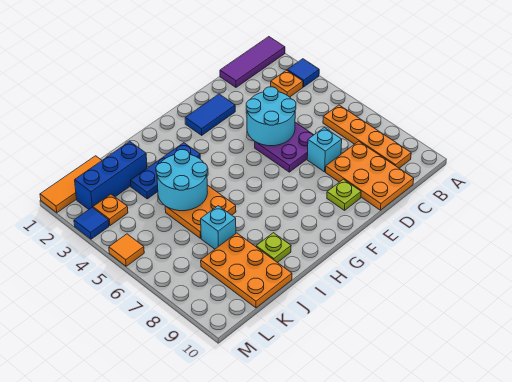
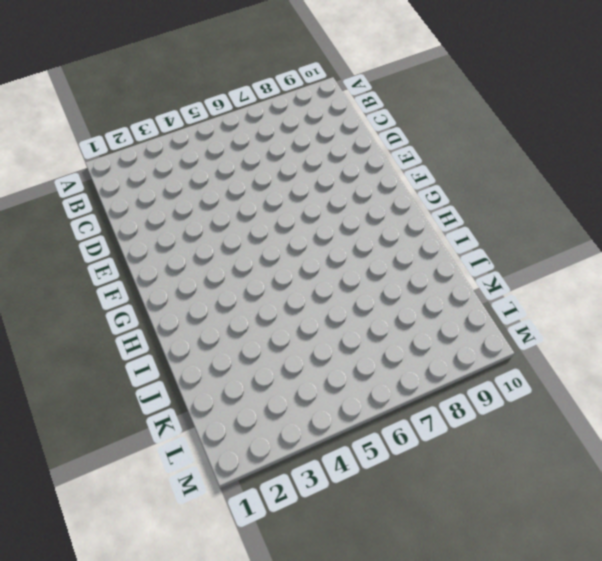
none -> purple 1x3 tile [220,37,285,87]
none -> blue 1x1 tile [287,59,319,87]
none -> orange 1x1 plate [271,70,303,97]

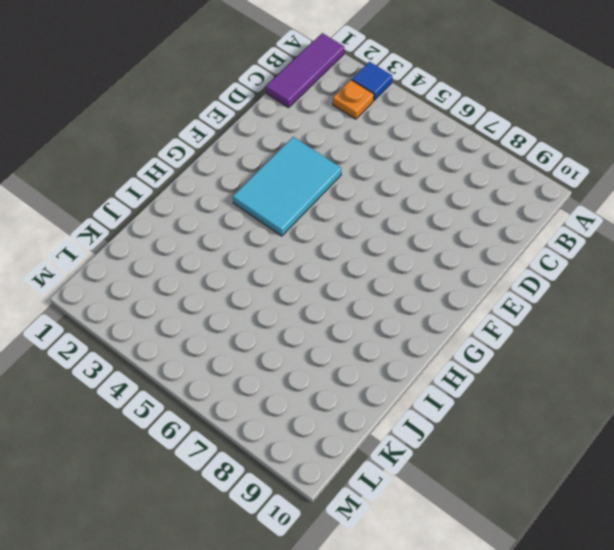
cyan 2x3 tile [233,137,341,236] -> none
none -> orange 1x4 plate [323,105,411,168]
none -> orange 2x3 plate [326,141,414,210]
none -> purple 2x2 plate [255,122,313,172]

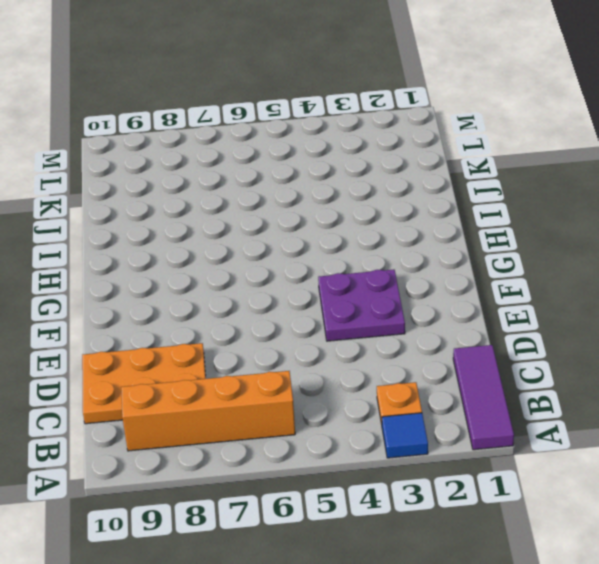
orange 1x4 brick [121,371,295,451] -> orange 1x4 plate [323,105,411,168]
purple 2x2 plate [318,270,405,341] -> purple 2x2 plate moved to [255,122,313,172]
none -> cyan 1x1 brick [307,128,342,172]
none -> blue 1x2 tile [185,94,235,135]
none -> lime 1x1 plate [327,179,361,210]

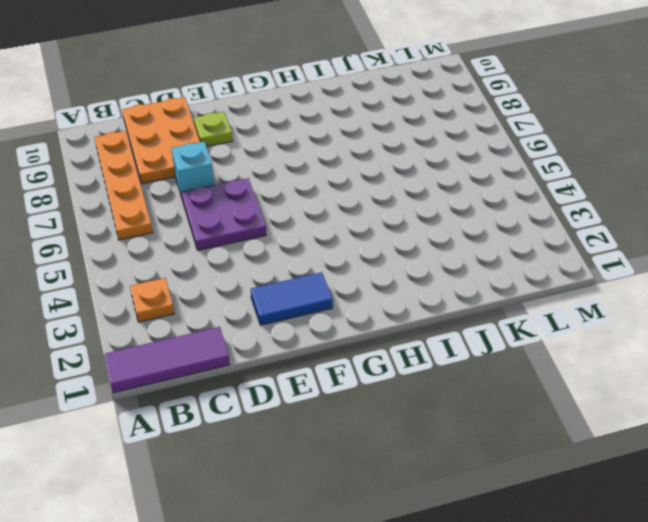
none -> blue 1x1 tile [287,59,319,87]
none -> blue 1x3 plate [131,143,200,199]
none -> orange 2x2 plate [165,185,236,238]

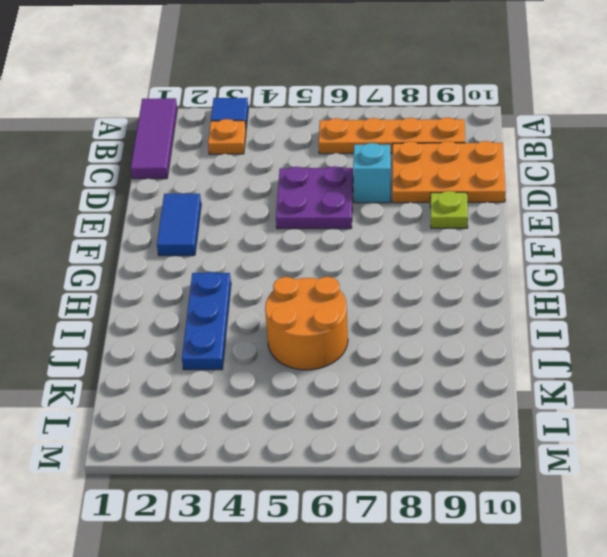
orange 2x2 round brick [265,277,348,370] -> orange 2x2 plate [165,185,236,238]
none -> lime 1x1 plate [256,233,291,263]
none -> blue 1x3 brick [75,142,147,209]
none -> cyan 1x1 brick [201,206,236,249]

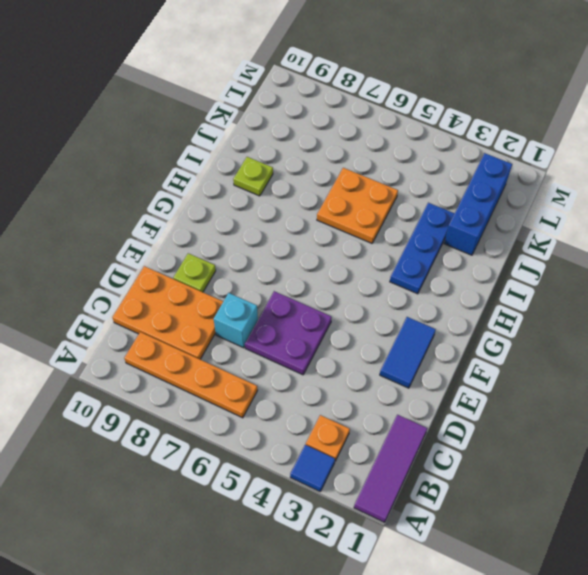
none -> cyan 1x1 brick [201,206,236,249]
none -> orange 2x3 plate [201,233,292,308]
none -> orange 1x3 tile [40,156,102,213]

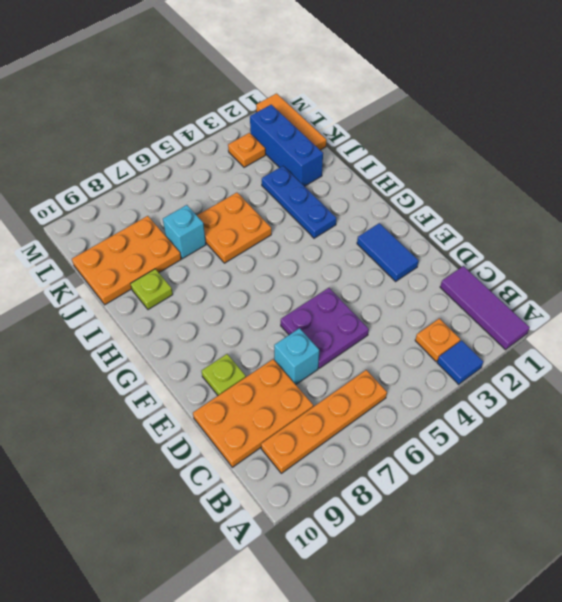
none -> blue 1x1 tile [74,208,109,239]
none -> orange 1x1 tile [109,234,144,266]
none -> cyan 2x2 round brick [246,87,296,146]

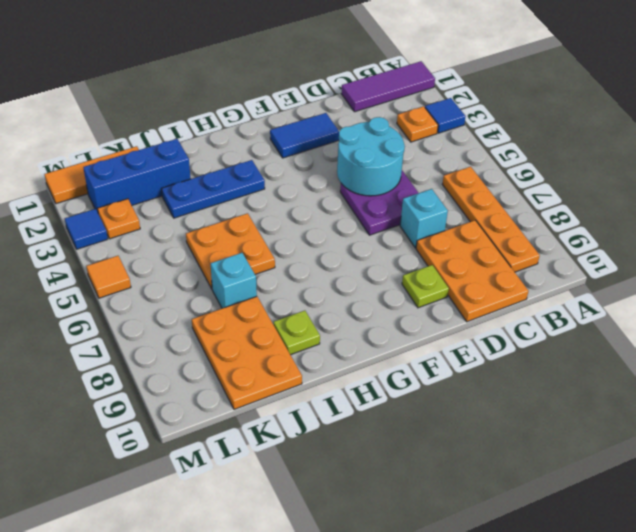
none -> cyan 2x2 round brick [156,150,208,211]

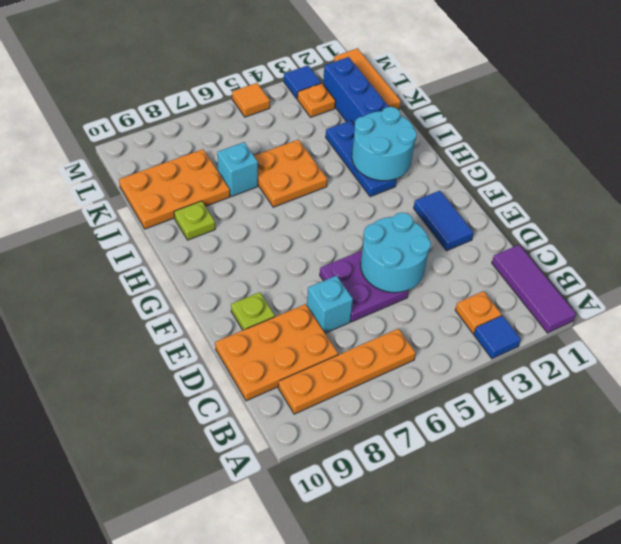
cyan 2x2 round brick [352,107,417,181] -> cyan 2x2 round brick moved to [156,150,208,211]

